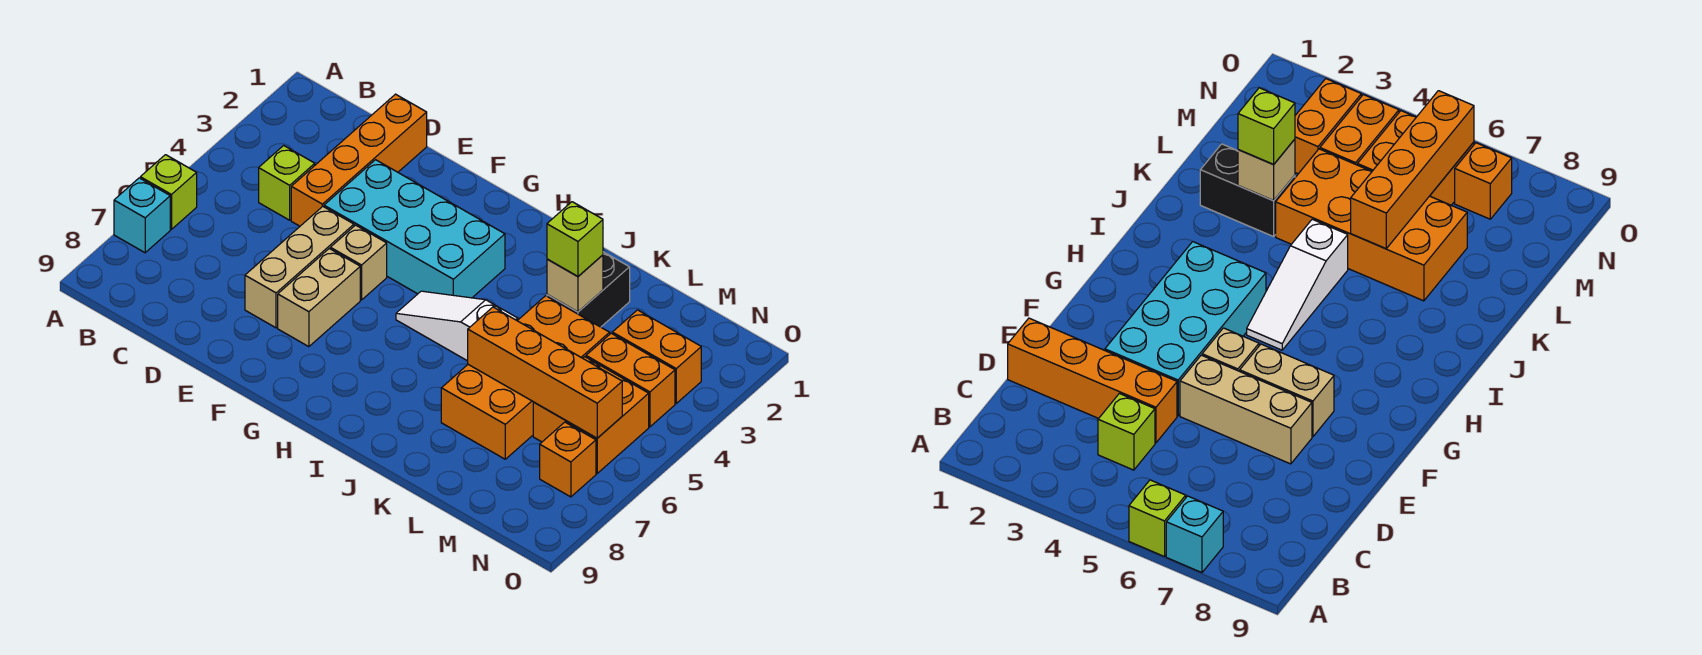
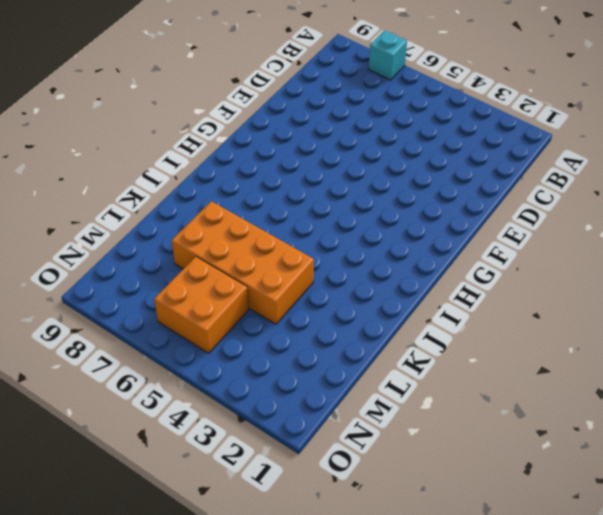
none -> lime 1x1 brick [140,155,197,229]
none -> lime 1x1 brick [259,145,315,220]
none -> orange 1x4 brick [291,94,427,226]

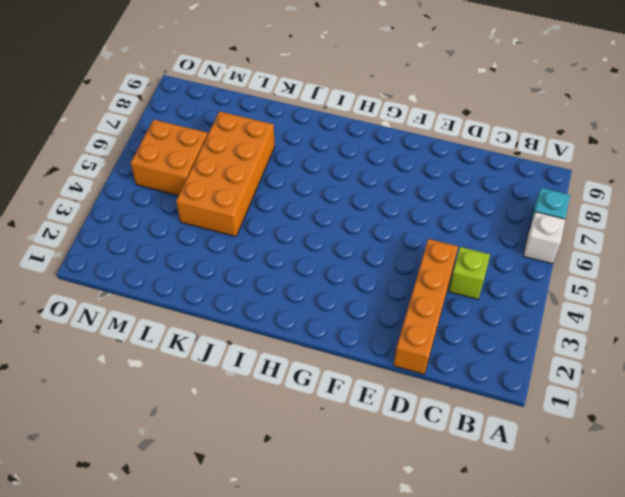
white 1x1 brick [523,212,565,264] -> lime 1x1 brick [140,155,197,229]
none -> cyan 2x4 brick [324,160,505,298]
none -> tan 1x3 brick [245,206,354,328]
none -> tan 1x1 brick [330,225,387,300]

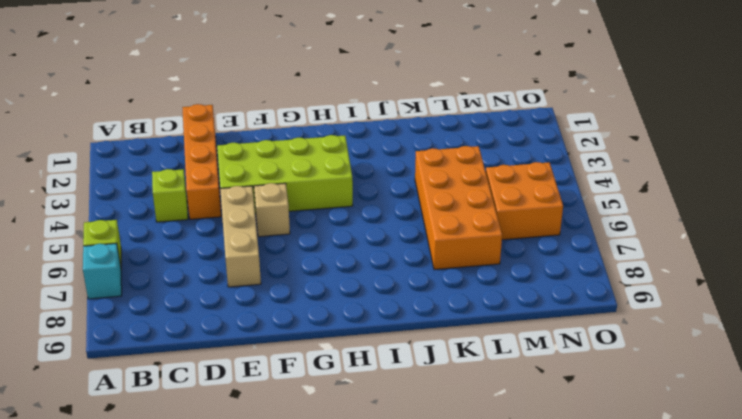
lime 2x4 brick [217,135,353,214] -> cyan 2x4 brick [324,160,505,298]
none -> tan 1x2 brick [278,249,360,347]
none -> white 1x3 slope [396,291,518,361]
none -> black 1x2 brick [547,252,630,327]

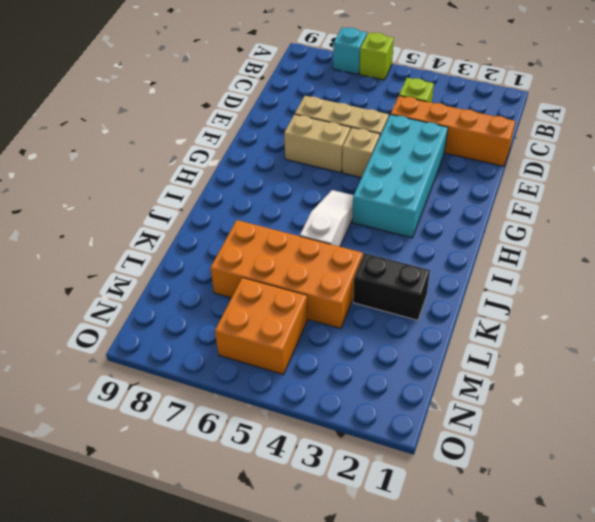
none -> orange 1x2 brick [612,310,701,403]
none -> orange 1x2 brick [586,333,675,427]
none -> orange 1x1 brick [540,422,596,497]

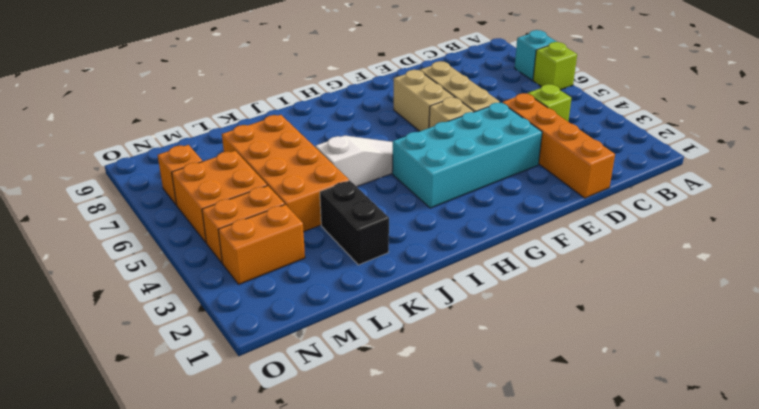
none -> tan 1x1 brick [547,255,603,312]
none -> orange 1x4 brick [468,307,622,438]
none -> lime 1x1 brick [547,202,603,276]

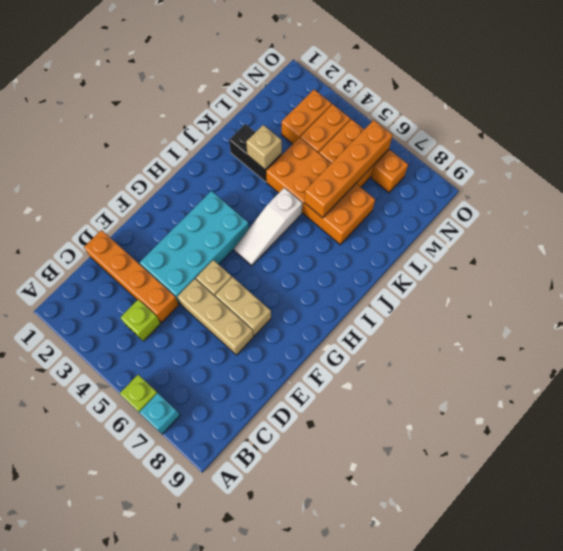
none -> lime 1x1 brick [547,202,603,276]

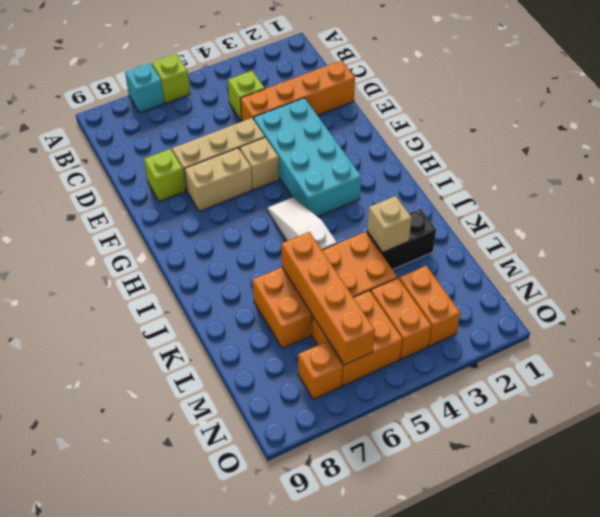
lime 1x1 brick [144,149,185,202] -> lime 1x1 brick moved to [547,202,603,276]

